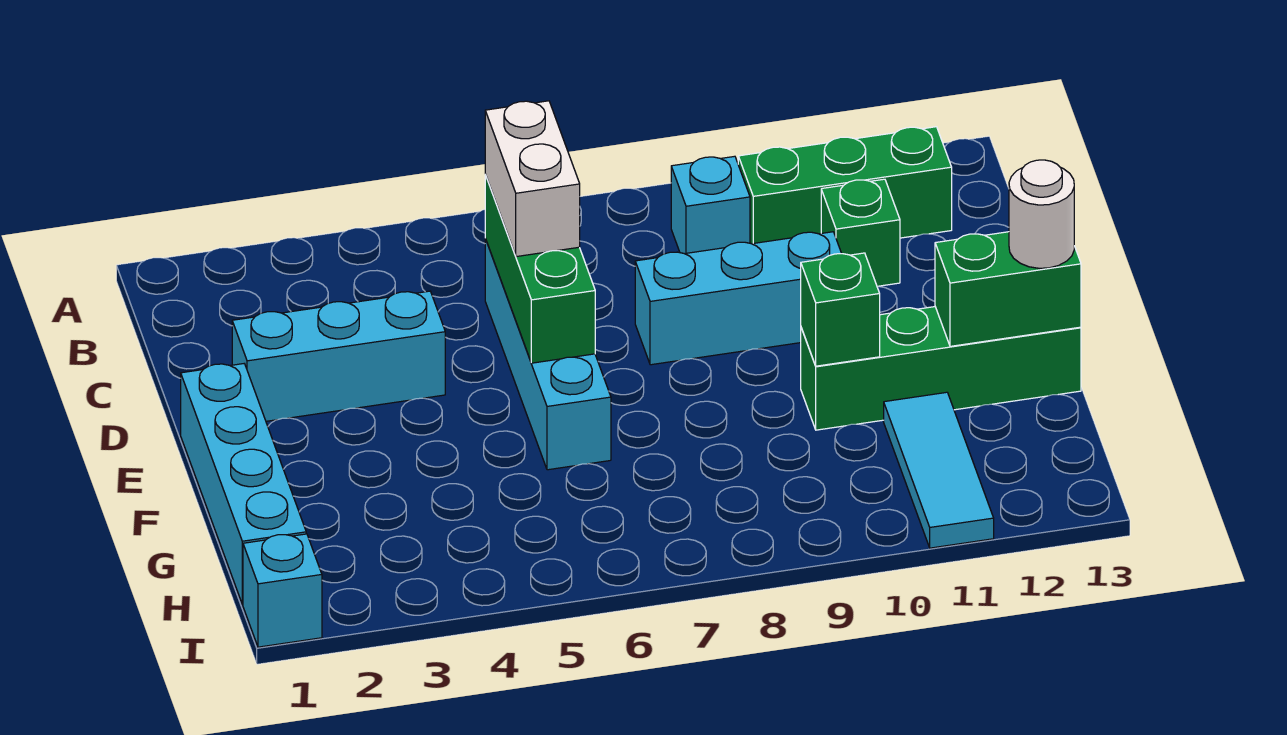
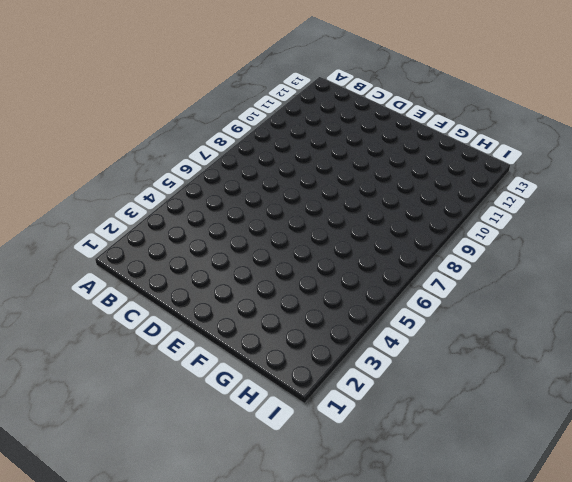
none -> cyan 1x1 brick [671,156,750,254]
none -> green 1x3 brick [738,127,952,244]
none -> cyan 1x4 brick [485,239,611,470]

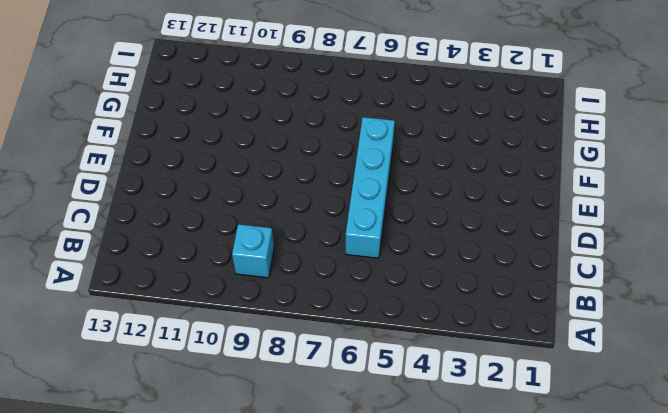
none -> green 1x3 brick [738,127,952,244]
none -> green 1x1 brick [821,179,900,286]
none -> cyan 1x3 brick [232,291,445,421]

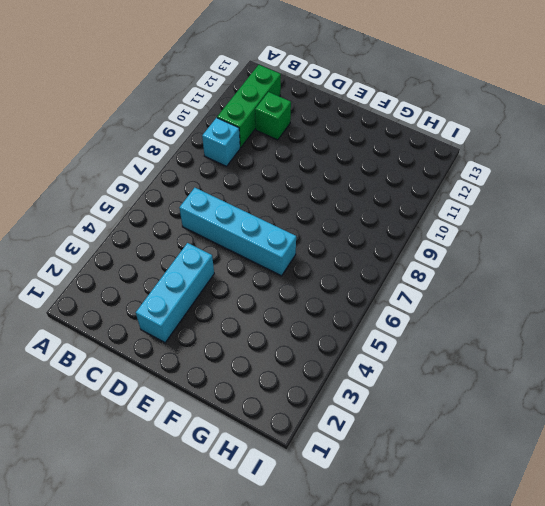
none -> cyan 1x3 brick [635,232,842,365]
none -> cyan 1x4 brick [181,364,306,605]
none -> green 1x4 brick [801,307,1081,430]

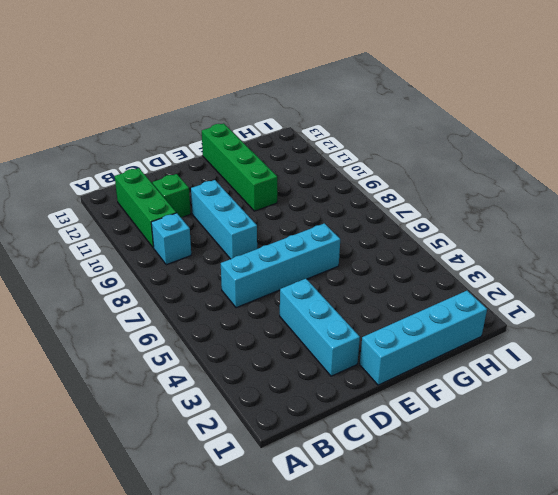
none -> cyan 1x3 tile [884,392,994,548]
none -> cyan 1x1 brick [243,534,322,647]
none -> green 1x3 brick [485,175,595,363]

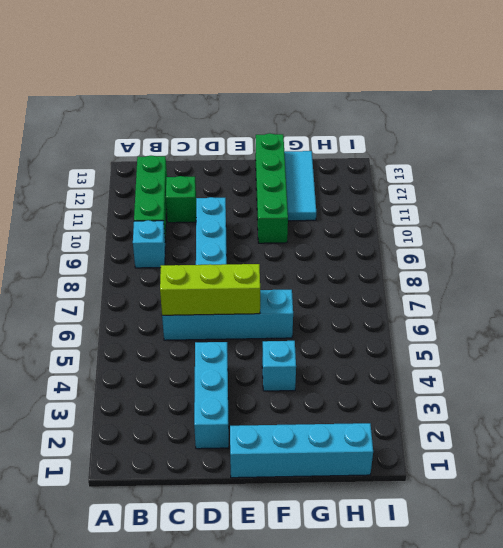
lime 1x3 brick [160,264,260,315] -> green 1x3 brick [485,175,595,363]
cyan 1x1 brick [262,341,296,391] -> cyan 1x1 brick moved to [243,534,322,647]
cyan 1x3 tile [284,151,316,221] -> cyan 1x3 tile turned to [884,392,994,548]
none -> green 1x1 brick [801,253,880,366]
none -> green 1x2 brick [935,232,1081,346]
none -> white 1x2 brick [485,101,580,257]

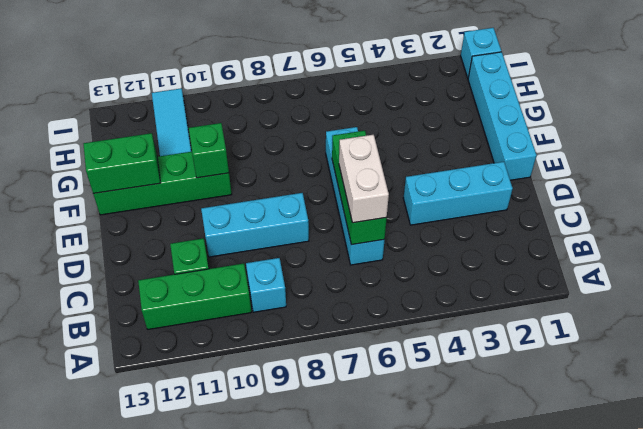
none -> white 1x1 round brick [1009,160,1074,268]

